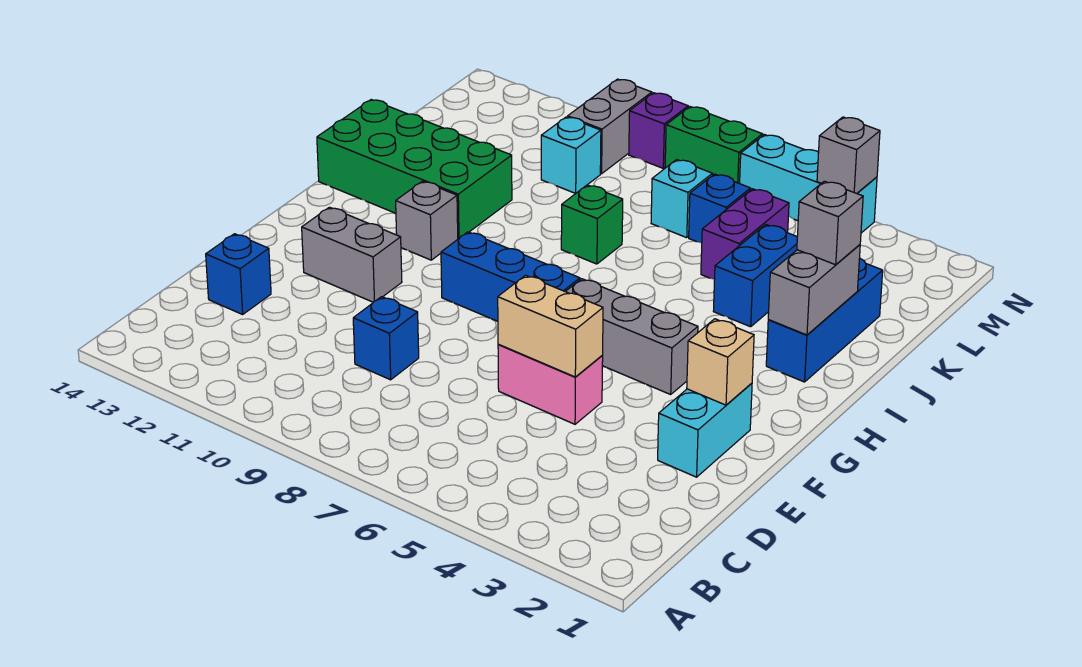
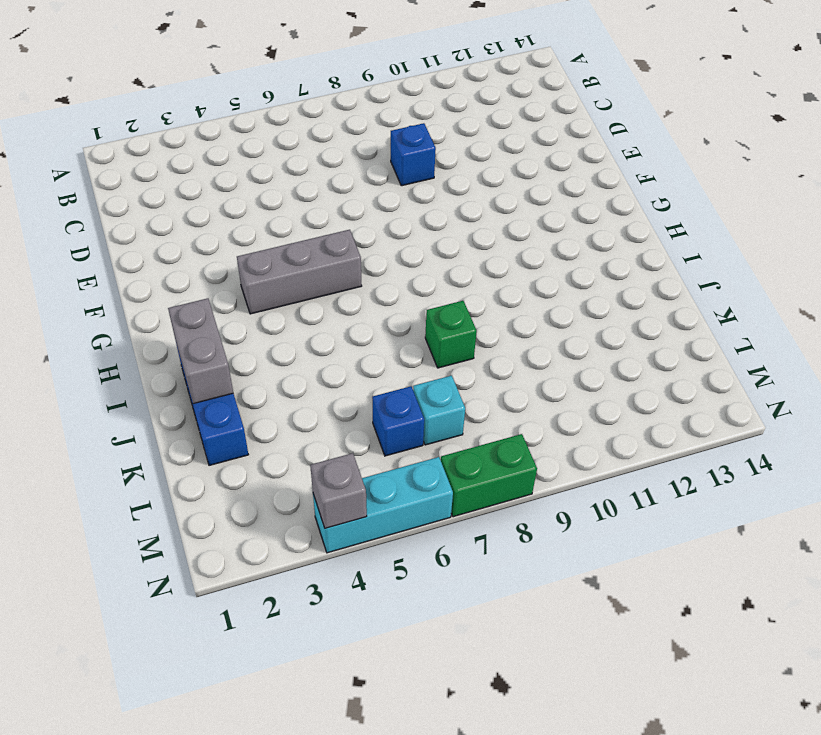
none -> blue 1x1 brick [206,234,271,314]
none -> cyan 1x2 brick [658,383,752,477]
none -> pink 1x2 brick [498,344,603,424]

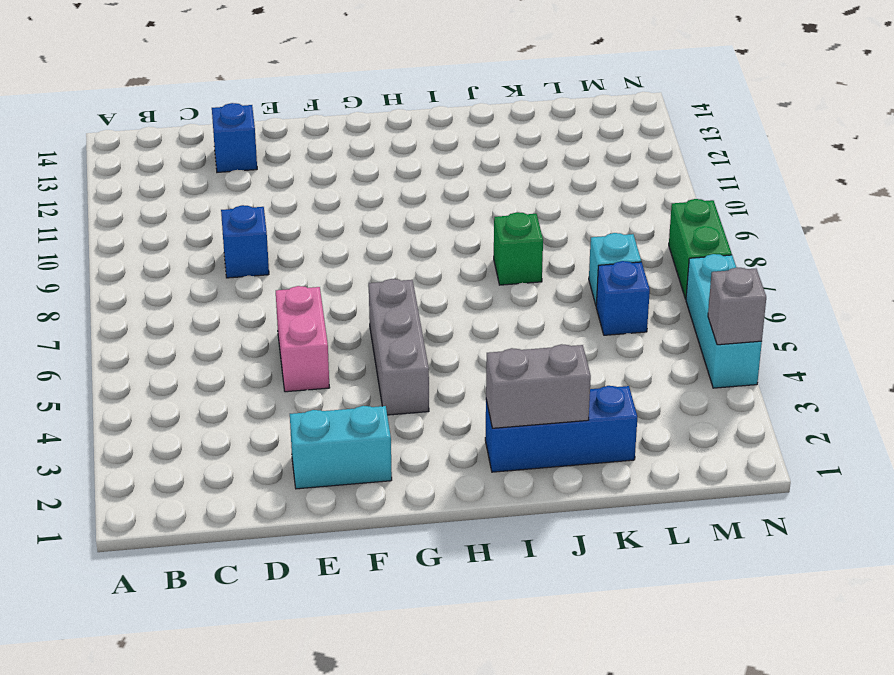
none -> grey 1x2 brick [302,207,402,302]
none -> blue 1x3 brick [441,232,580,321]
none -> grey 1x1 brick [396,181,458,260]

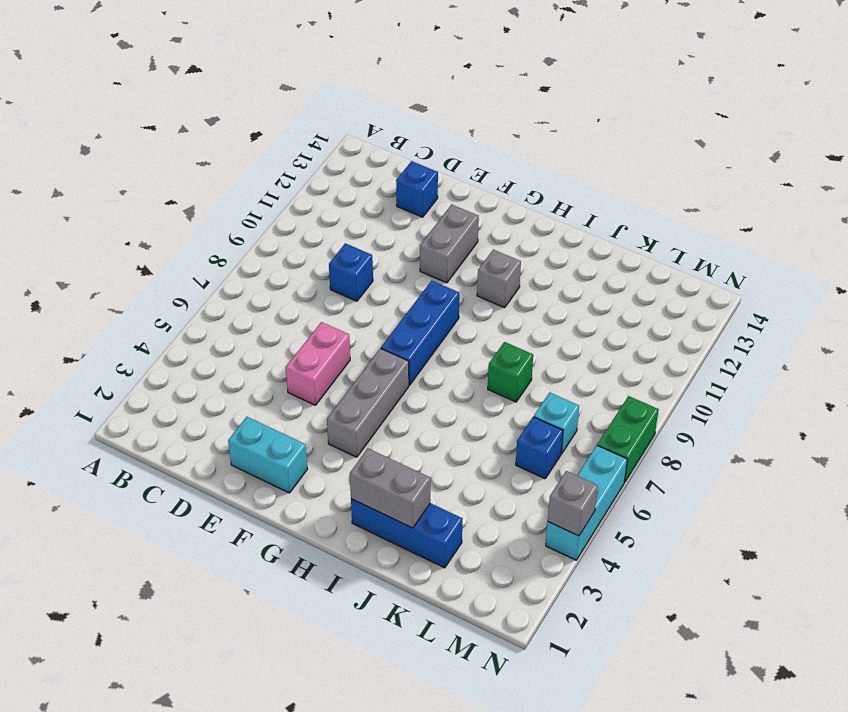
none -> green 2x4 brick [317,100,512,239]
none -> blue 1x2 brick [713,224,797,327]
none -> purple 1x2 brick [701,189,789,280]

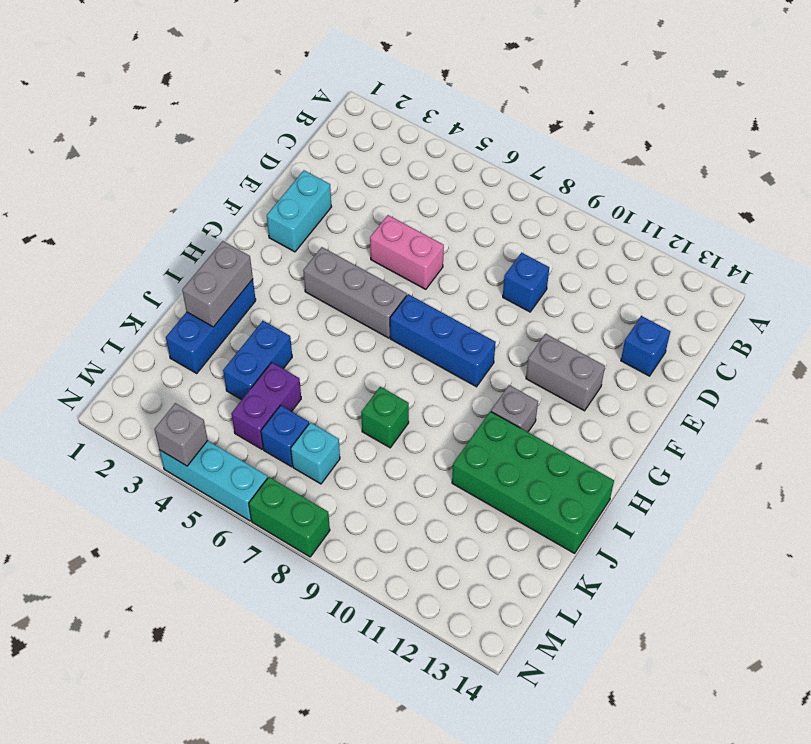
none -> cyan 1x1 brick [541,117,601,193]
none -> grey 1x2 brick [568,79,652,174]
none -> purple 1x1 brick [629,93,688,168]

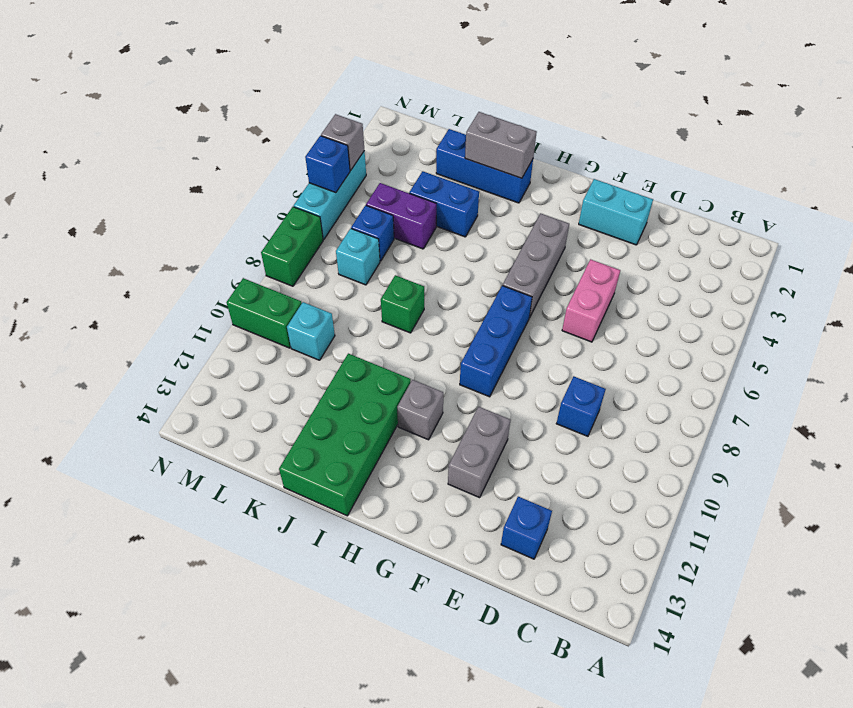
green 1x2 brick [227,278,302,348] -> grey 1x2 brick [568,79,652,174]
blue 1x1 brick [305,136,350,193] -> none
none -> purple 1x1 brick [629,93,688,168]
none -> tan 1x2 brick [498,275,603,377]
none -> tan 1x1 brick [687,319,754,405]

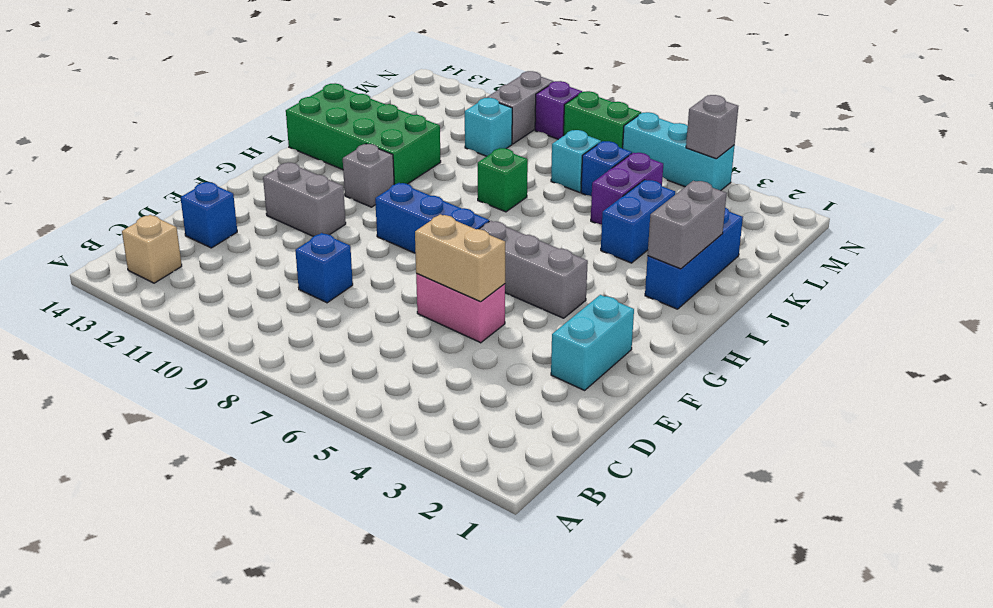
tan 1x1 brick [122,215,182,283] -> tan 1x1 brick moved to [687,319,754,405]
none -> grey 1x1 brick [797,181,863,265]

